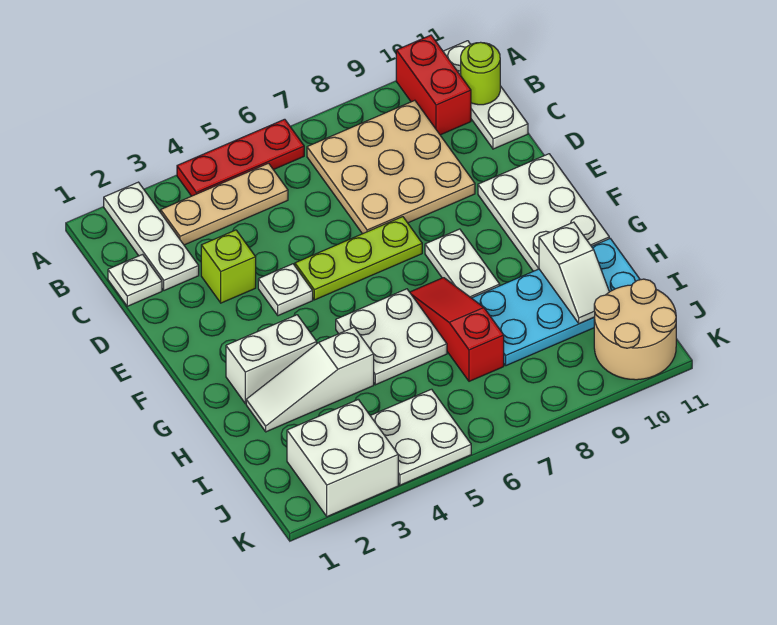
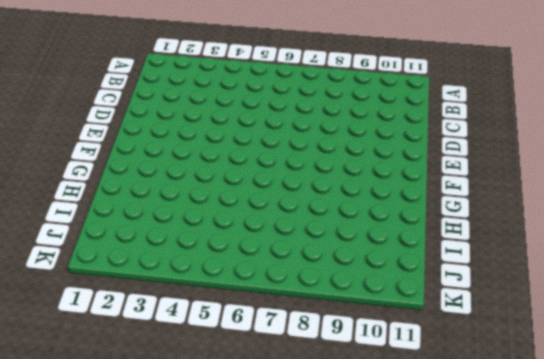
none -> white 1x3 plate [104,182,199,291]
none -> red 1x3 plate [177,119,304,196]
none -> red 1x2 brick [396,35,471,135]

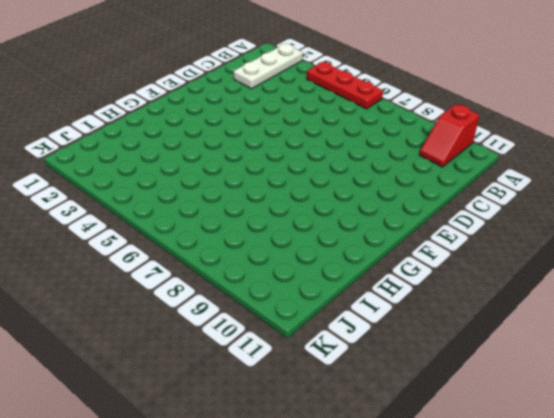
red 1x2 slope [419,104,479,167] -> red 1x2 brick [396,35,471,135]
none -> white 1x3 plate [443,41,528,149]
none -> tan 1x3 plate [161,163,288,245]
none -> tan 3x3 plate [307,100,475,234]

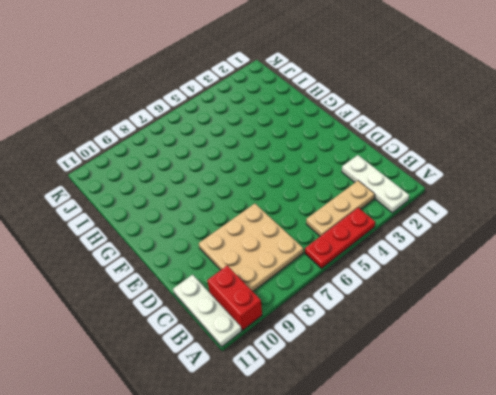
none -> white 1x1 plate [108,255,162,306]
none -> lime 1x1 brick [201,230,256,303]
none -> white 1x1 plate [258,264,313,316]

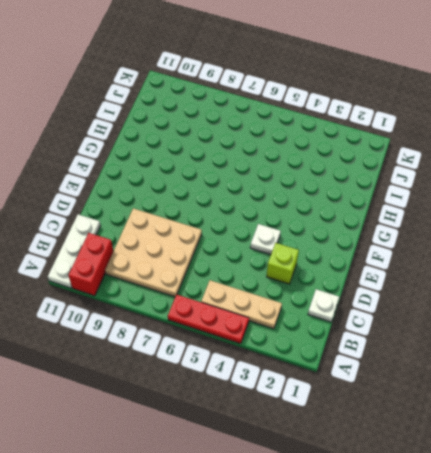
none -> white 1x3 plate [104,182,199,291]
none -> lime 1x3 plate [295,217,422,300]
none -> white 2x3 plate [478,154,609,271]

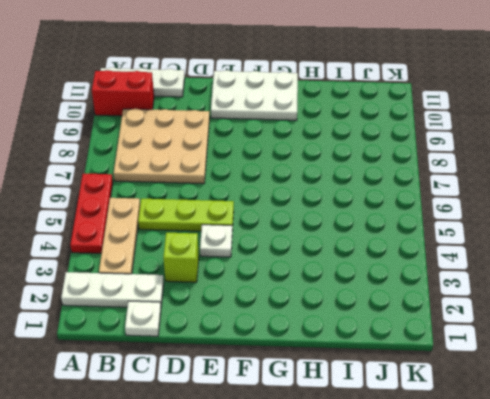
lime 1x3 plate [138,199,234,231] -> lime 1x3 plate turned to [295,217,422,300]
none -> white 1x2 plate [425,229,500,298]
none -> white 1x2 brick [226,315,317,404]
none -> white 2x2 plate [336,289,447,385]

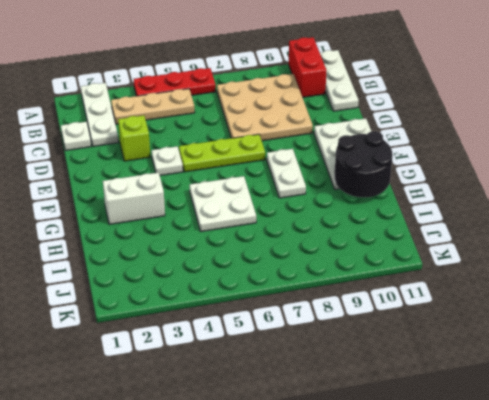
black 2x2 round brick [334,131,393,198] -> white 1x2 slope [539,222,609,324]
none -> red 1x3 slope [410,278,504,381]
none -> white 1x3 slope [246,327,374,432]
none -> cyan 2x4 plate [472,239,640,366]

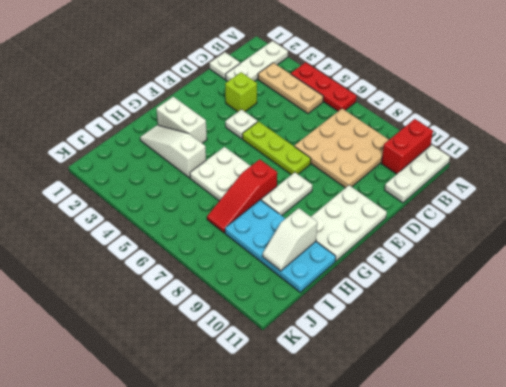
red 1x3 slope [207,159,277,233] -> red 1x3 slope turned to [410,278,504,381]
none -> white 2x2 brick [287,400,398,517]
none -> white 2x2 plate [370,389,471,485]
none -> tan 2x2 round brick [594,279,676,380]

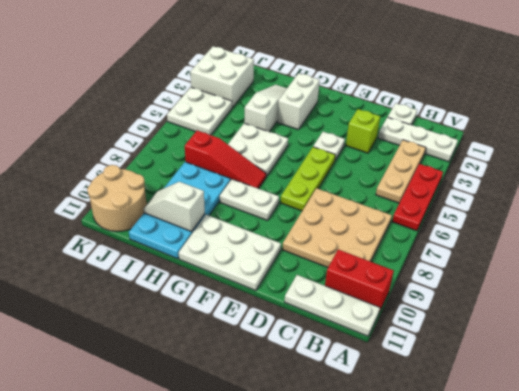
none -> lime 1x1 round brick [461,42,500,105]

